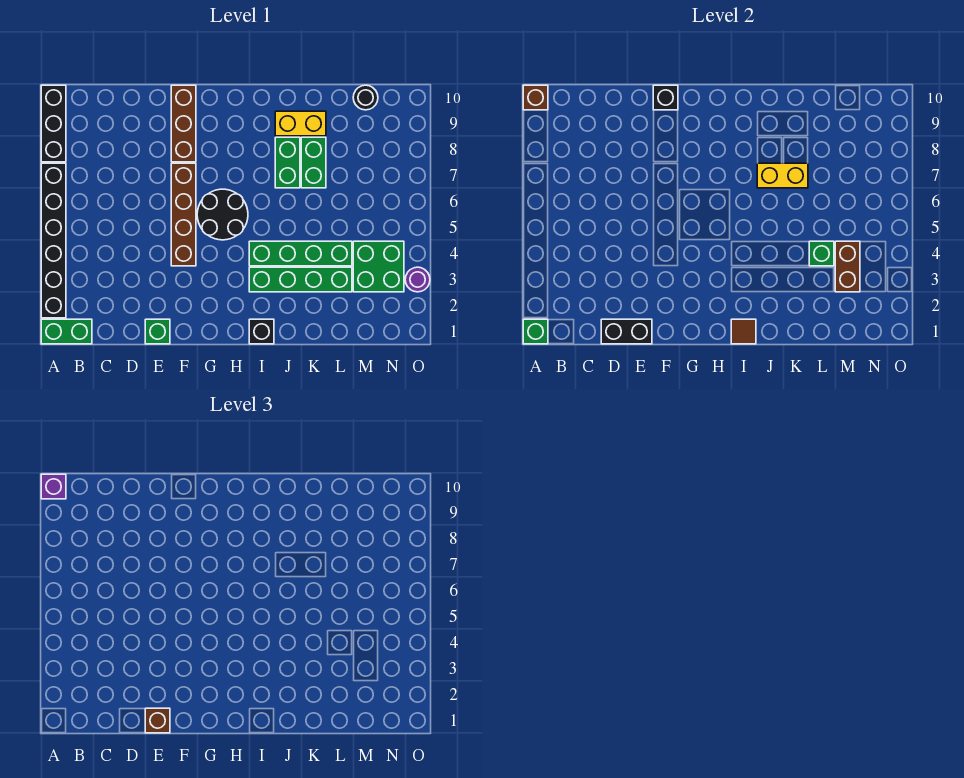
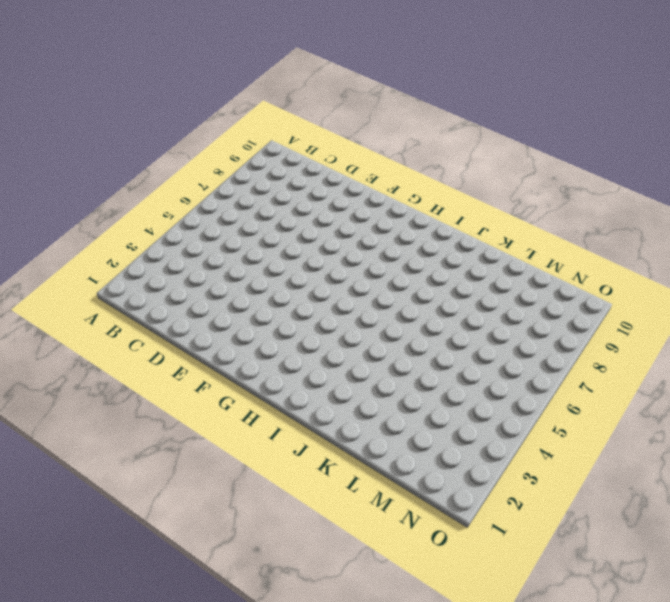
none -> green 1x2 brick [41,319,92,344]
none -> black 1x6 brick [41,163,66,318]
none -> black 1x3 brick [41,85,66,162]

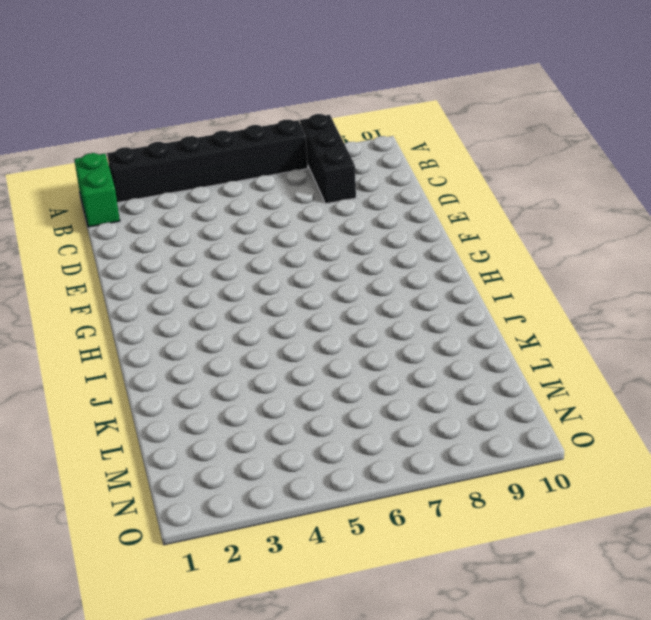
black 1x3 brick [300,114,356,204] -> black 1x3 brick turned to [41,85,66,162]
none -> green 1x1 brick [145,319,170,344]
none -> brown 1x4 brick [171,163,196,266]
none -> brown 1x3 brick [171,85,196,162]

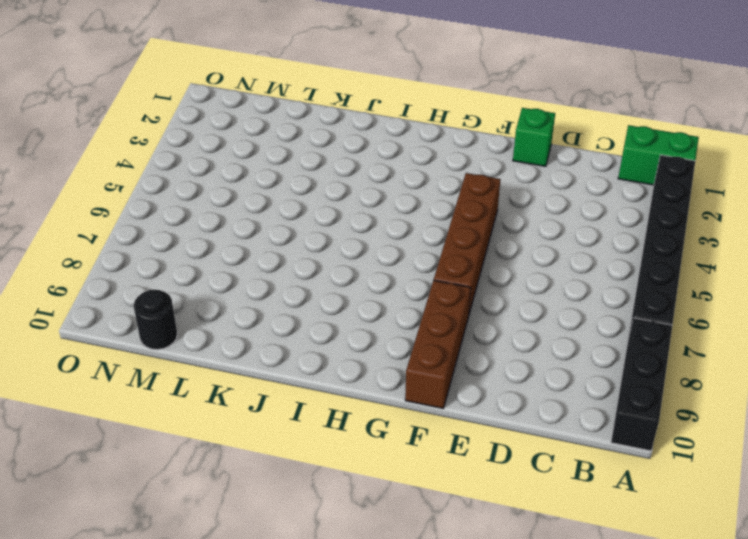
none -> black 2x2 round brick [197,189,248,240]
none -> black 1x1 brick [249,319,274,344]
none -> green 1x4 brick [249,267,352,292]

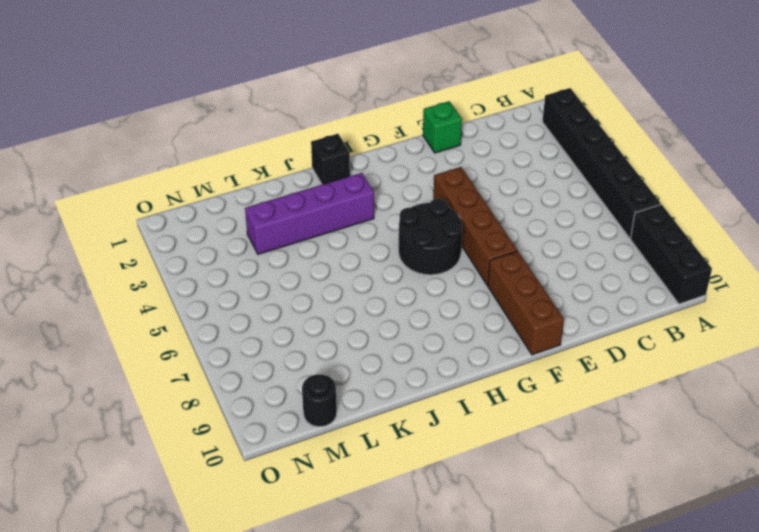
purple 1x4 brick [245,173,374,254] -> green 1x4 brick [249,267,352,292]
none -> green 1x2 brick [41,319,92,344]
none -> green 1x4 brick [249,241,352,266]
none -> green 1x2 brick [275,137,300,188]

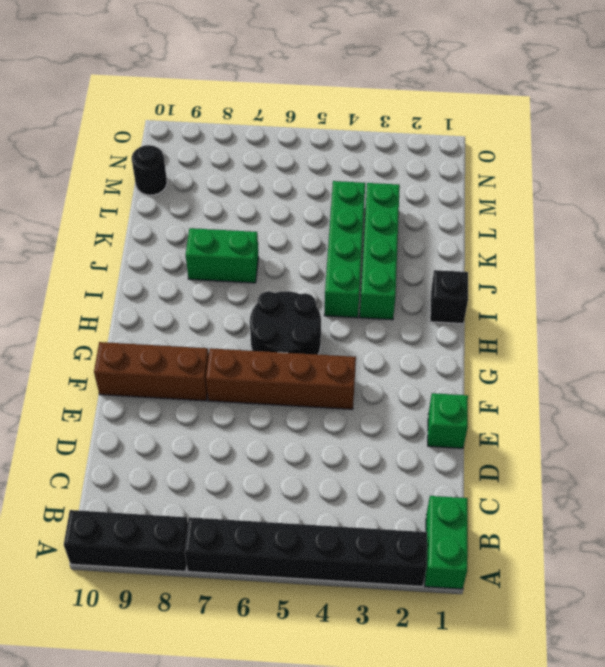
none -> yellow 1x2 brick [275,111,326,136]
none -> green 1x2 brick [301,137,326,188]
none -> green 2x2 brick [353,241,404,292]

